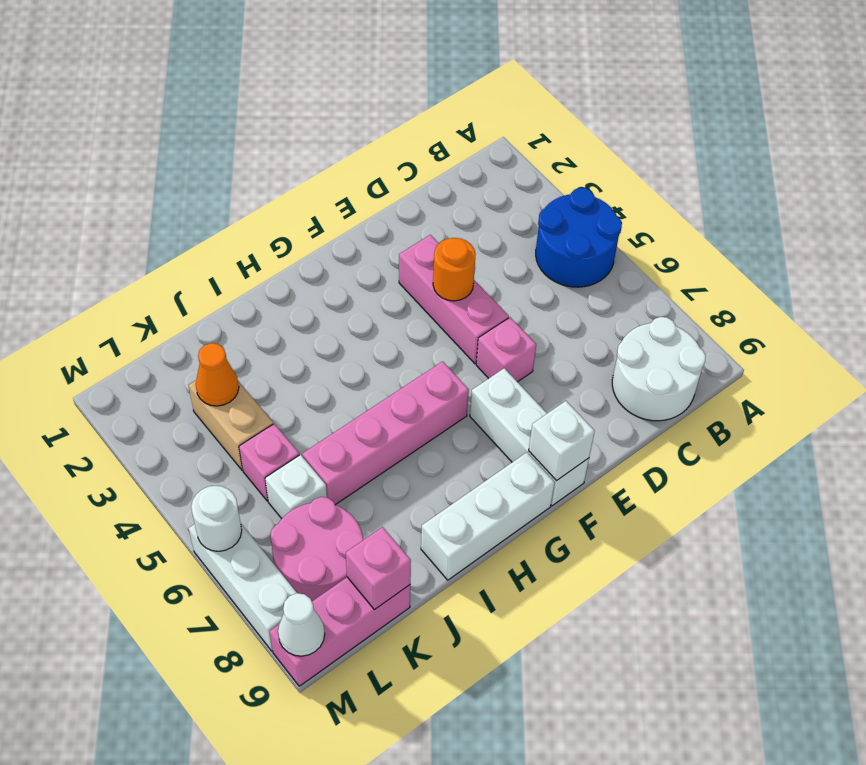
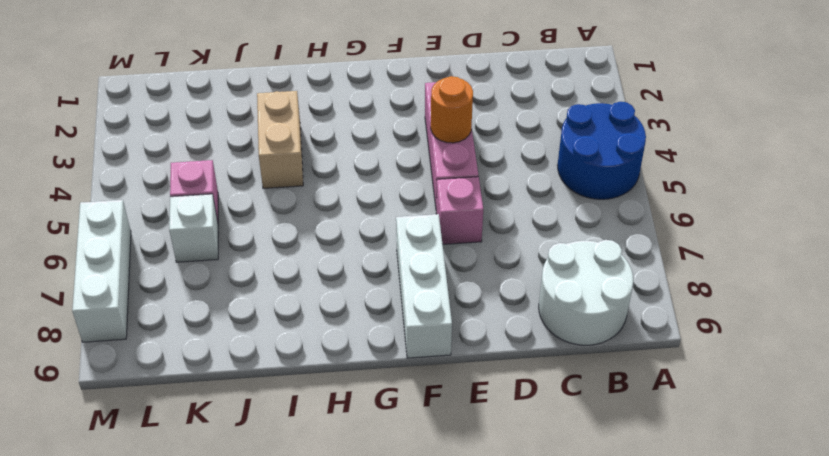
tan 1x2 brick [257,91,303,188] -> tan 1x2 brick moved to [189,380,273,470]
none -> pink 1x4 brick [302,361,469,505]
none -> white 1x3 brick [421,452,555,580]
none -> pink 2x2 round brick [270,497,364,601]

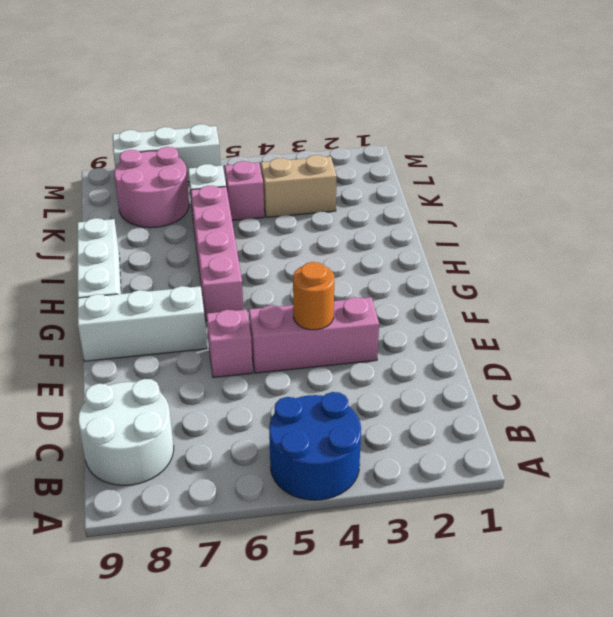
none -> pink 1x3 brick [270,577,410,686]
none -> white 1x1 brick [529,401,595,481]
none -> orange 1x1 cone [196,343,239,406]

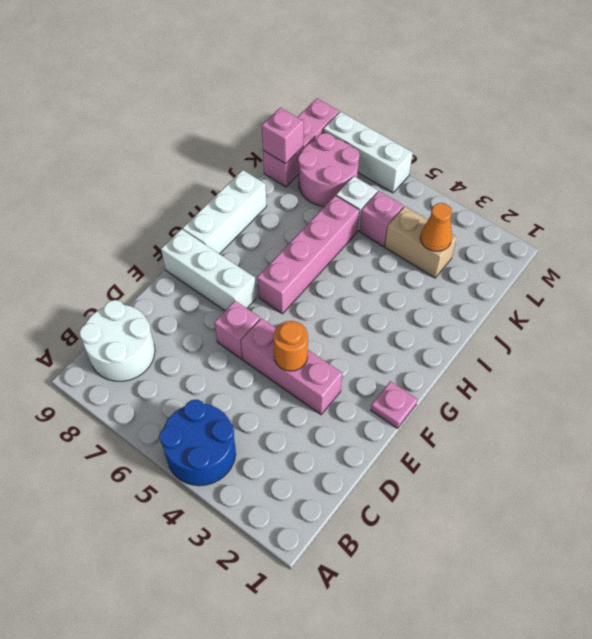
pink 1x1 plate [371,381,417,428] -> none
none -> white 1x1 brick [529,401,595,481]
none -> white 1x1 round brick [191,486,242,551]
none -> white 1x1 cone [278,593,325,656]

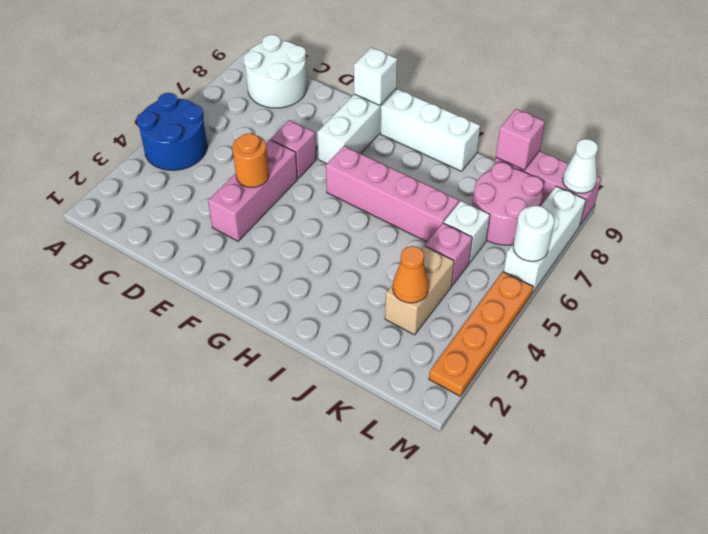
orange 1x4 plate [429,272,533,396] -> none

